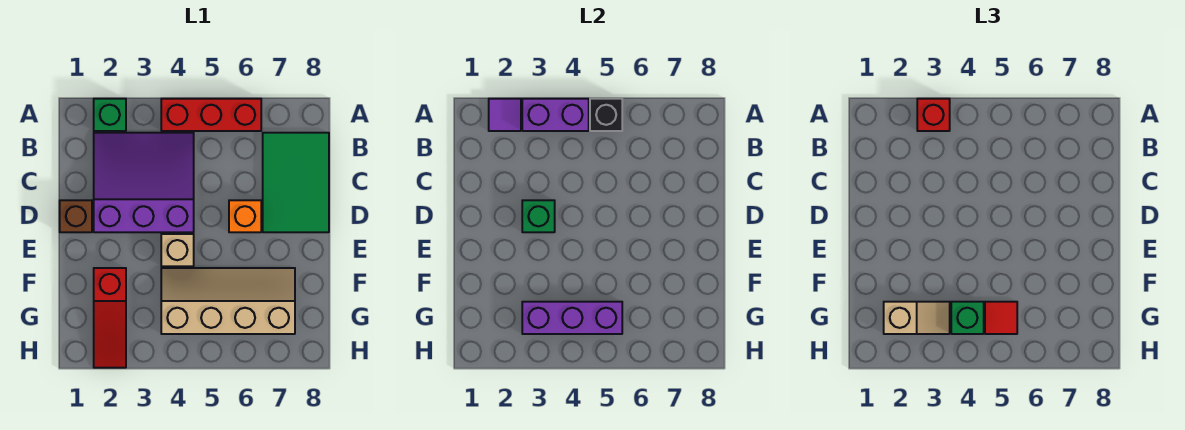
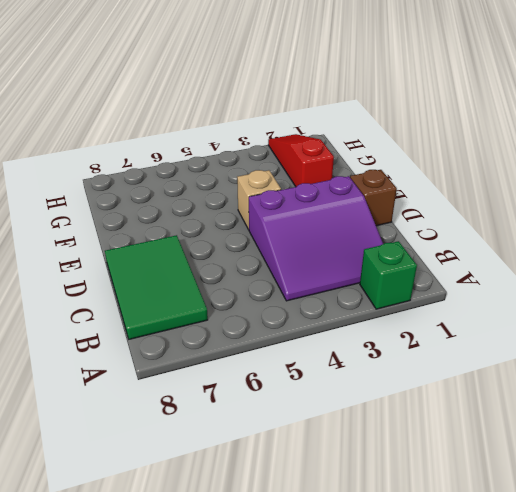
none -> red 1x3 brick [161,99,261,131]
none -> orange 1x1 brick [229,200,261,232]
none -> tan 2x4 slope [161,268,295,334]

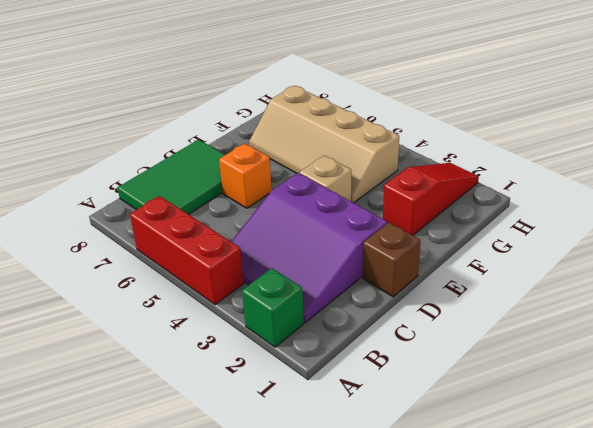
none -> purple 1x1 tile [489,99,521,131]
none -> purple 1x2 brick [522,99,589,131]
none -> black 1x1 brick [590,99,622,131]

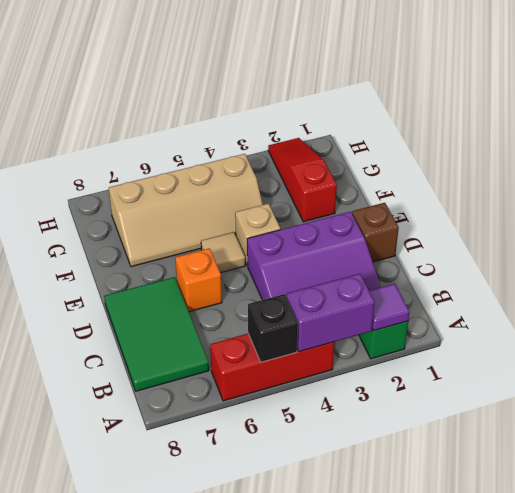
tan 1x1 tile [201,232,245,273] -> none
none -> green 1x1 brick [522,200,555,232]
none -> purple 1x3 brick [522,302,622,334]
none -> red 1x1 brick [917,99,950,131]

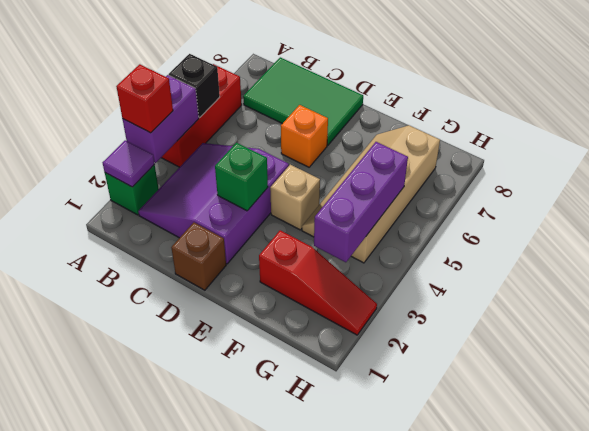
none -> tan 1x2 slope [884,302,950,334]
none -> green 1x1 brick [951,302,984,334]
none -> red 1x1 tile [985,302,1017,334]

